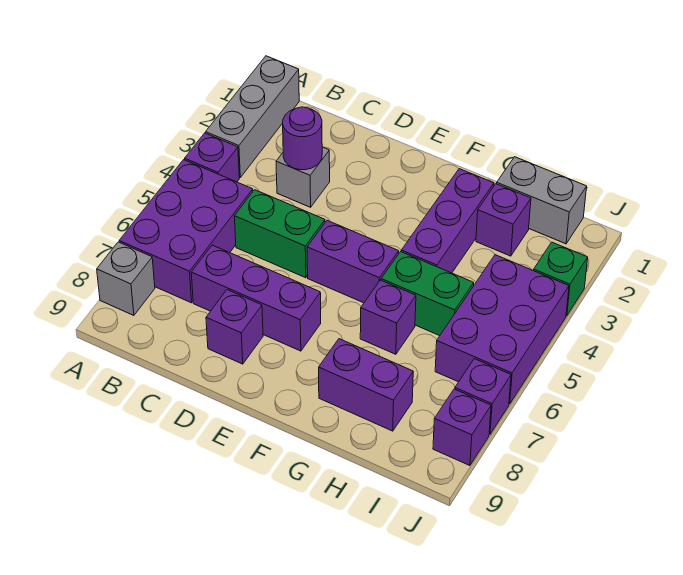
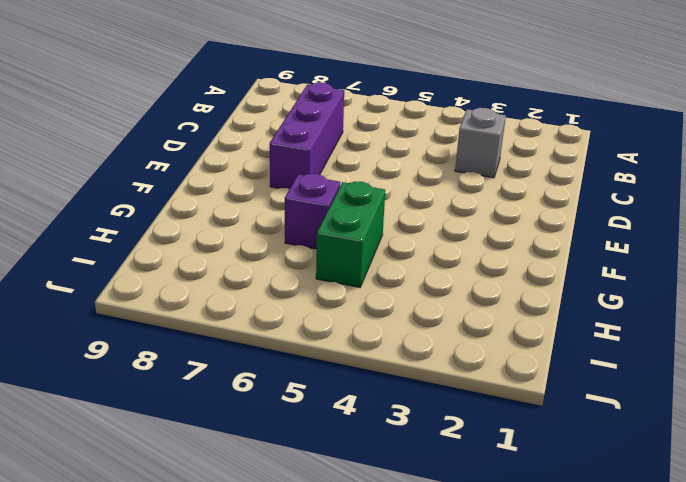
none -> grey 1x3 brick [206,56,299,177]
none -> purple 1x1 brick [185,133,239,182]
none -> purple 2x3 brick [119,160,253,303]

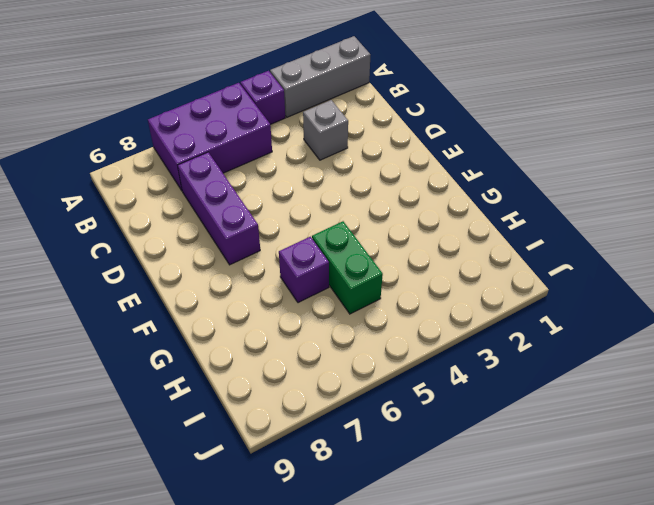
none -> grey 1x1 brick [97,242,155,315]
none -> green 1x2 brick [234,190,325,278]
none -> purple 1x1 brick [206,290,263,364]

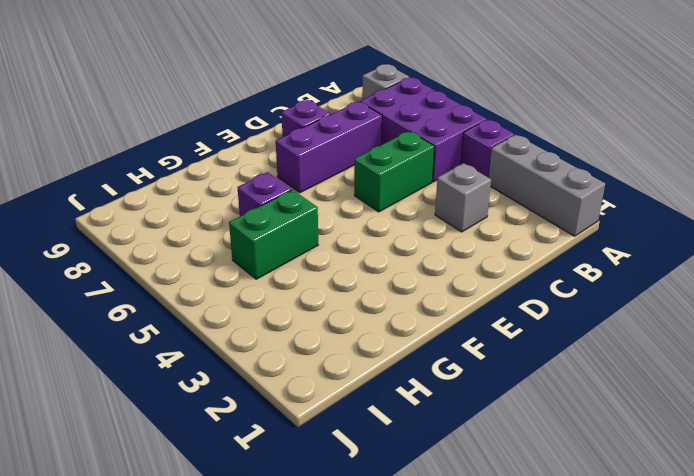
none -> purple 1x2 brick [307,220,399,303]
none -> purple 1x3 brick [401,169,494,273]
none -> purple 1x2 brick [319,339,413,431]

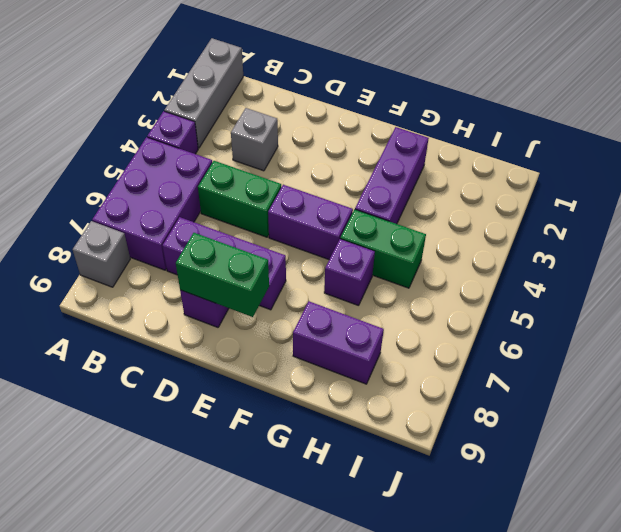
green 1x2 brick [176,233,269,317] -> none
none -> grey 1x2 brick [497,157,587,244]
none -> purple 1x1 brick [476,184,531,256]
none -> purple 2x3 brick [435,255,569,404]

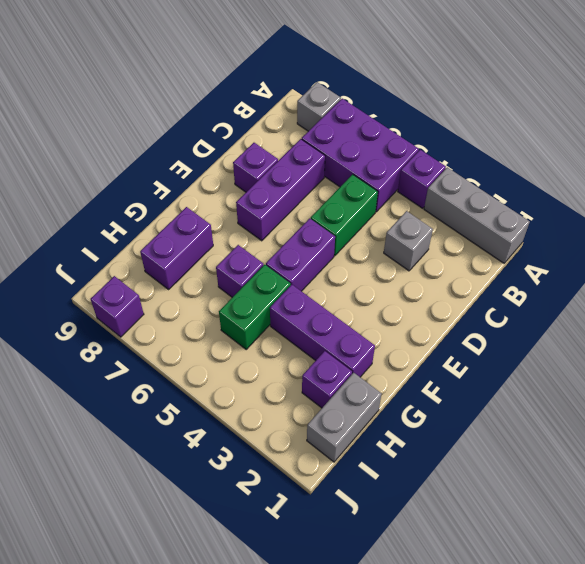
none -> purple 2x3 brick [435,255,569,404]
none -> green 1x1 brick [534,242,588,316]
none -> purple 1x1 brick [455,359,511,434]

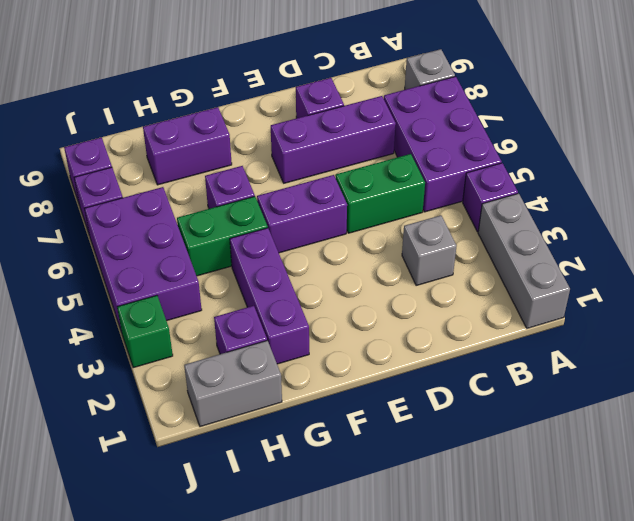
none -> purple 1x1 round brick [283,107,322,170]

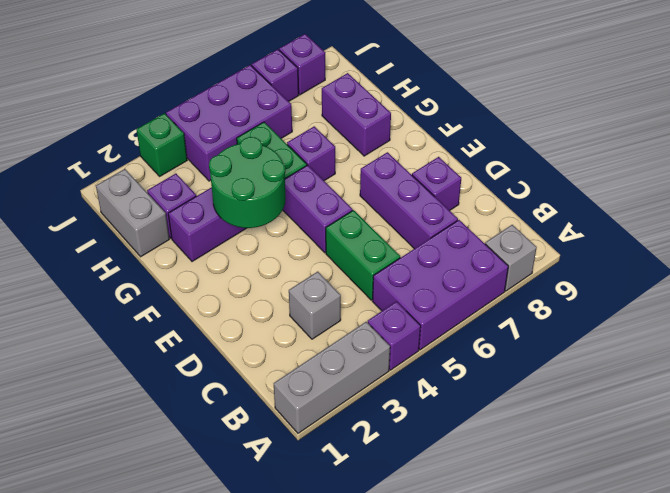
green 2x2 round brick [209,137,286,228] -> none
none -> purple 1x1 round brick [283,107,322,170]

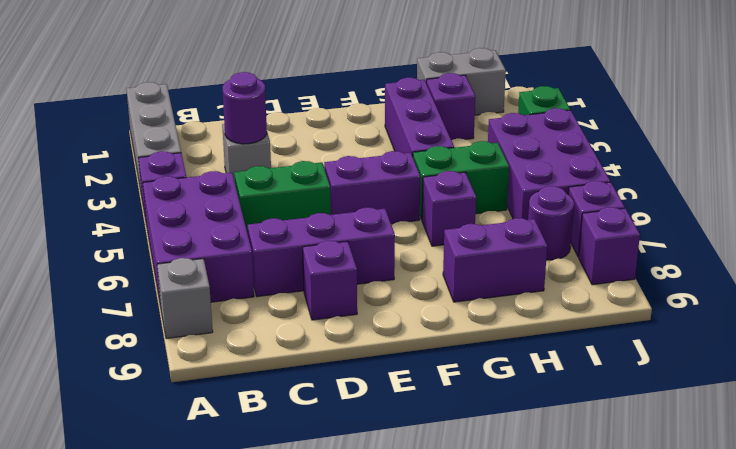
purple 1x1 round brick [528,186,574,260] -> none

